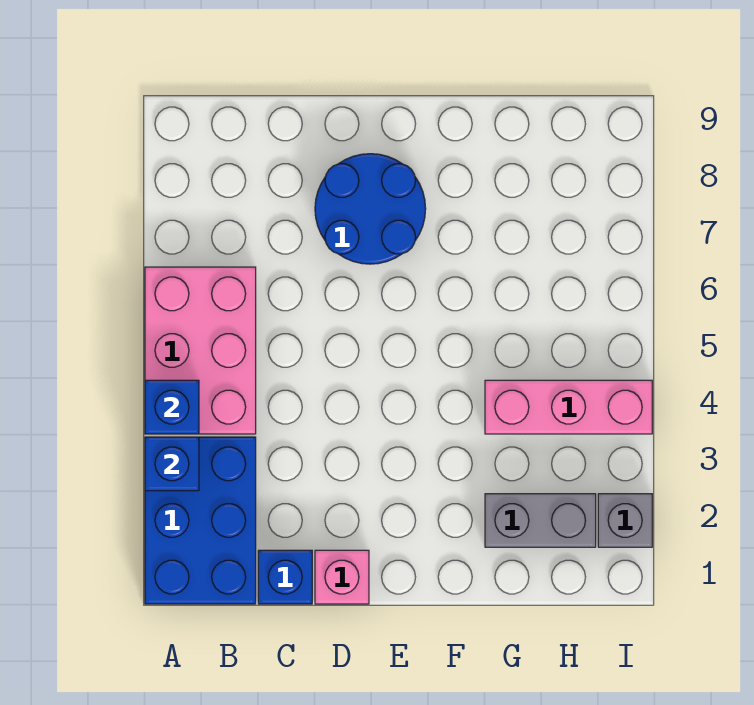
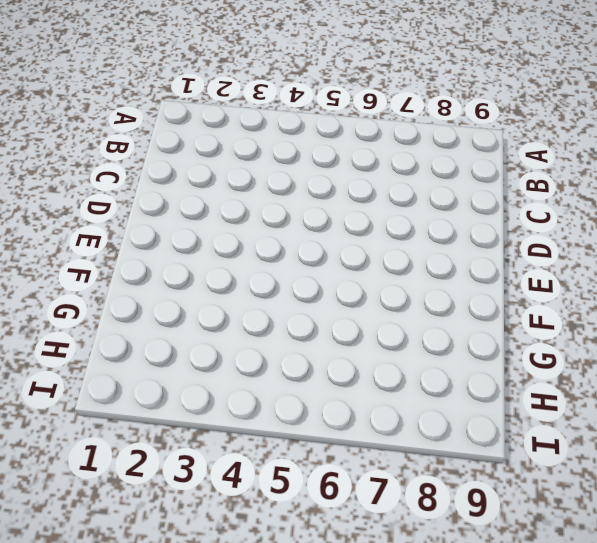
none -> blue 2x3 brick [145,437,256,604]
none -> pink 2x3 brick [145,267,256,434]

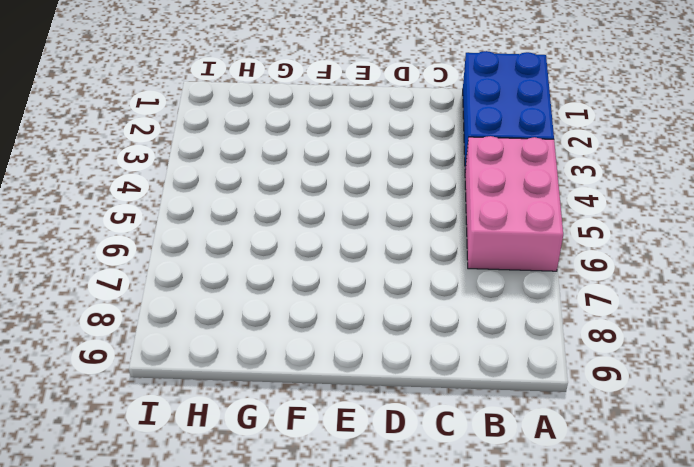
none -> blue 1x1 brick [258,550,312,604]
none -> pink 1x1 brick [315,550,369,604]

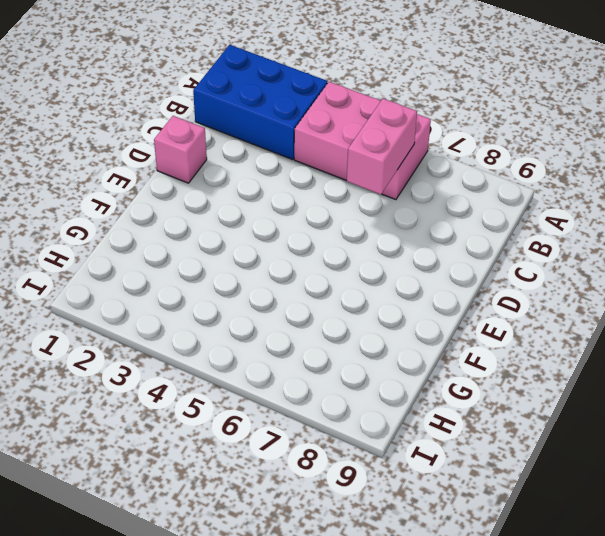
pink 1x2 brick [347,99,417,194] -> none
none -> blue 1x1 brick [258,550,312,604]
none -> blue 2x2 round brick [315,154,426,264]

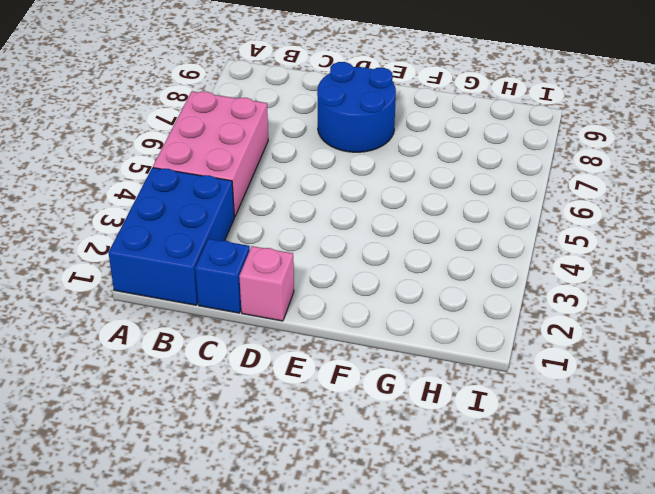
none -> grey 1x2 brick [485,494,596,547]
none -> pink 1x3 brick [485,380,652,434]

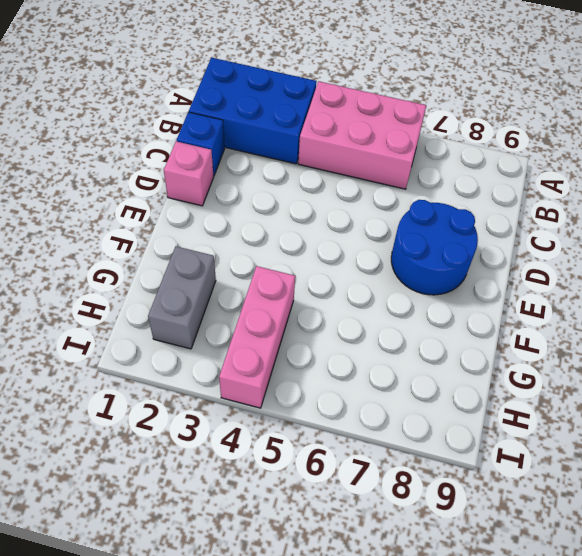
none -> grey 1x1 brick [598,494,652,547]
none -> blue 1x1 brick [145,437,199,491]

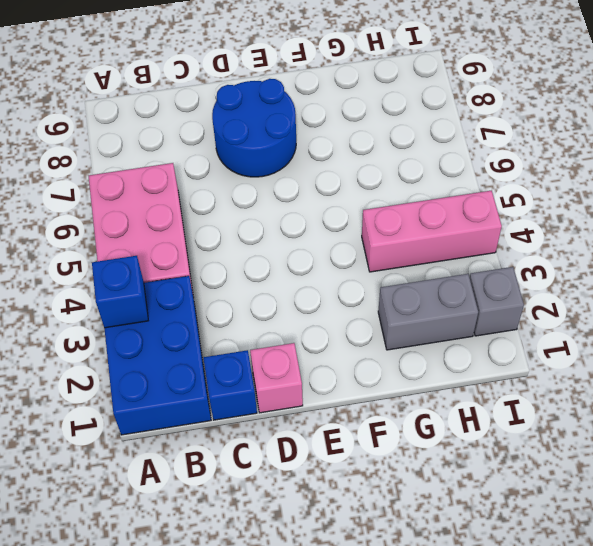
none -> blue 1x1 brick [145,380,199,434]

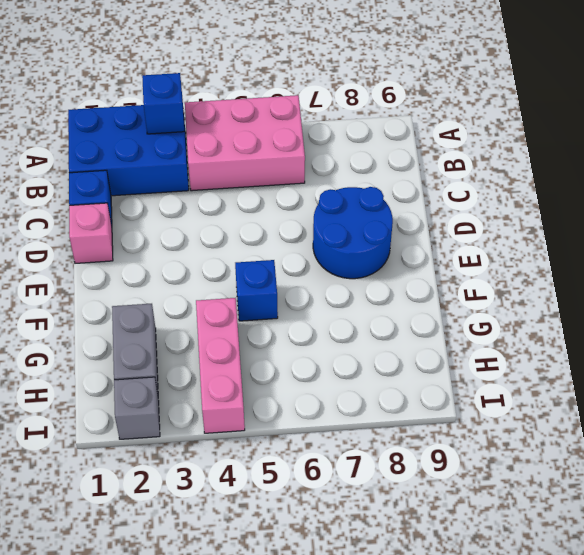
blue 1x1 brick [235,260,278,321] -> blue 1x1 brick moved to [145,380,199,434]

